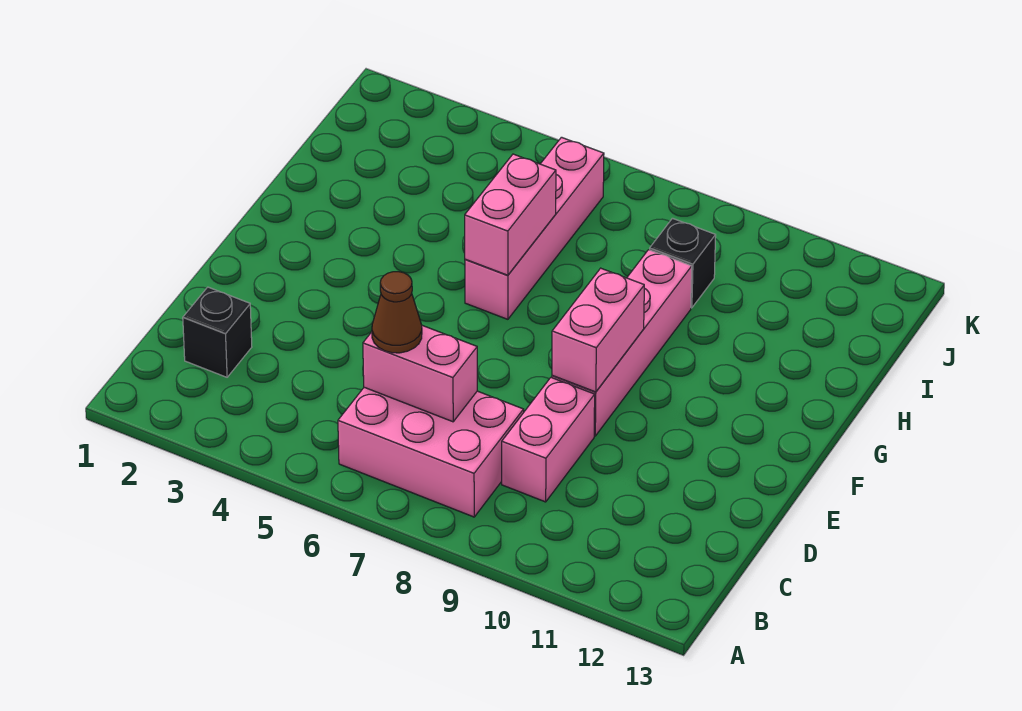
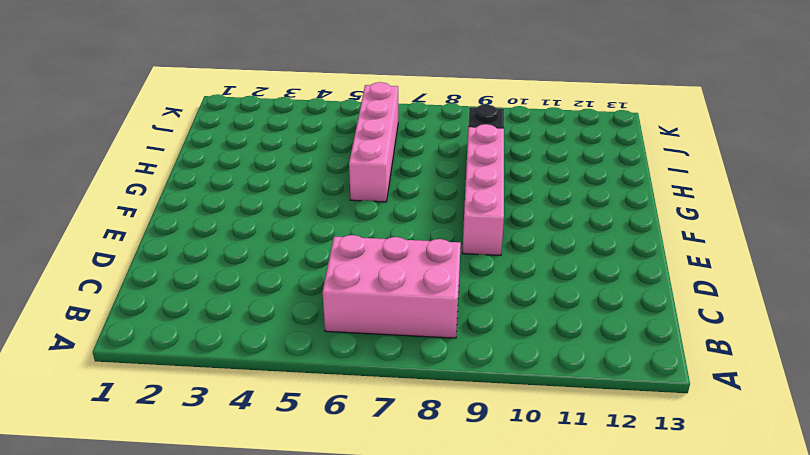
none -> black 1x1 brick [183,287,252,377]
none -> pink 1x2 brick [502,378,595,502]

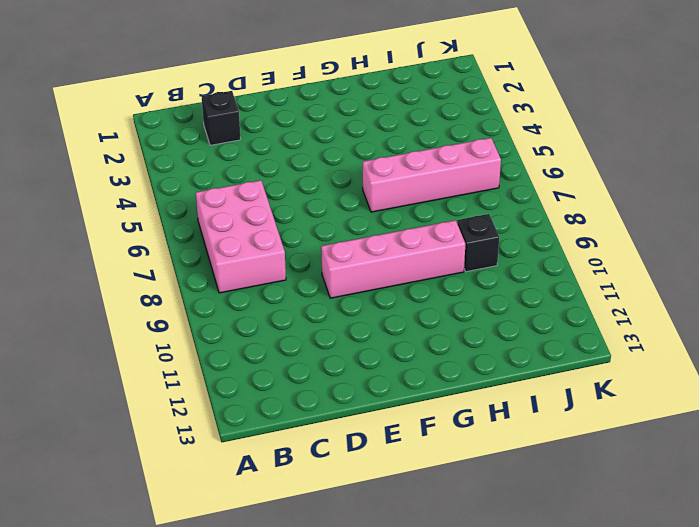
none -> pink 1x2 brick [502,378,595,502]
none -> pink 1x2 brick [363,325,477,422]

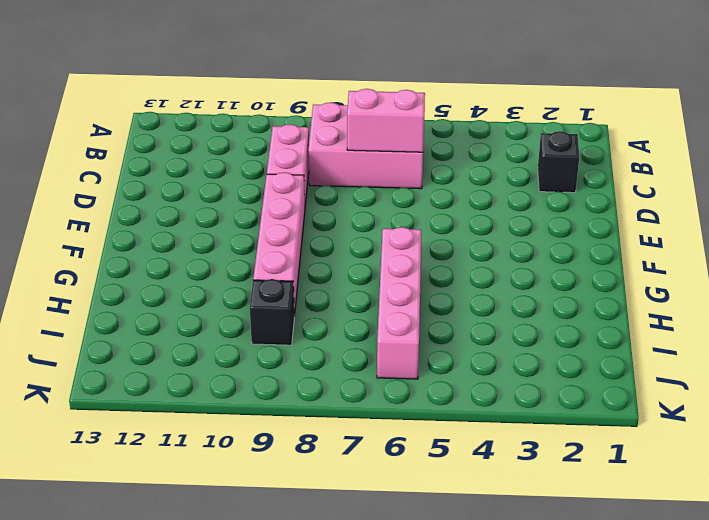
none -> pink 1x2 brick [552,268,644,392]
none -> pink 1x2 brick [465,154,556,275]

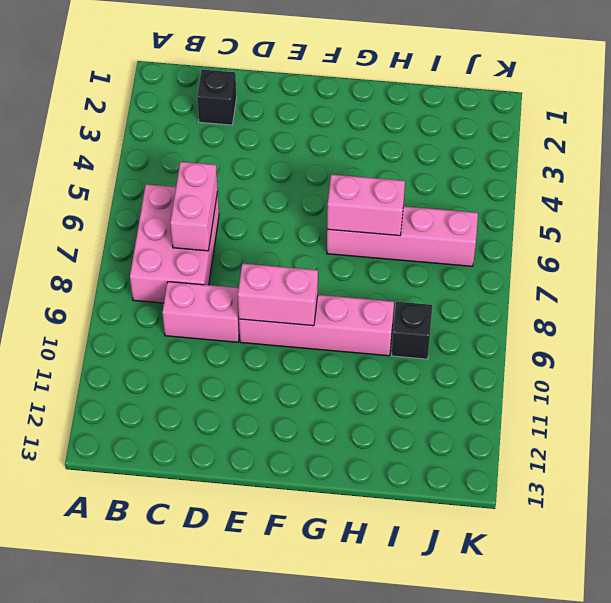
none -> brown 1x1 cone [372,272,422,353]

